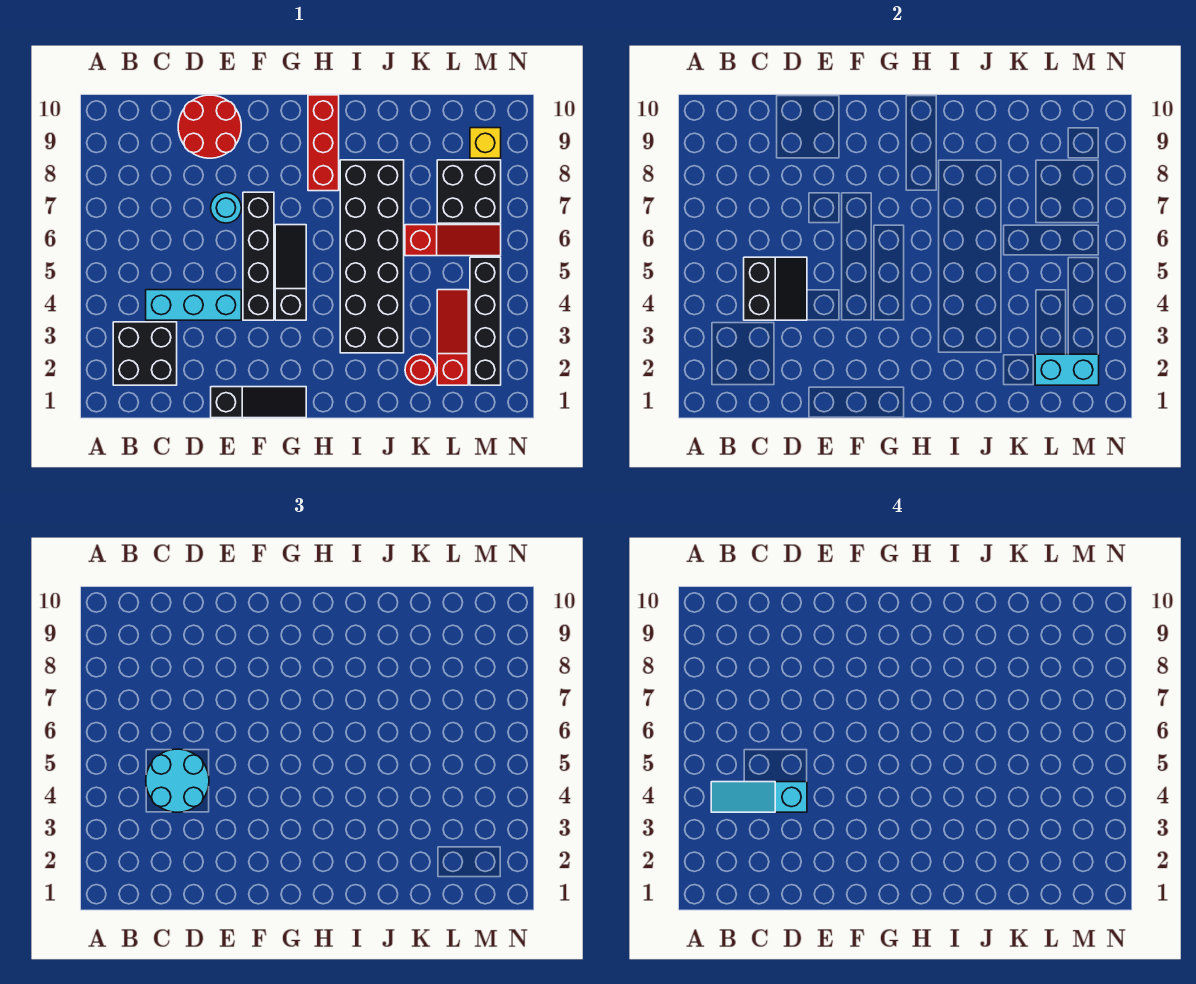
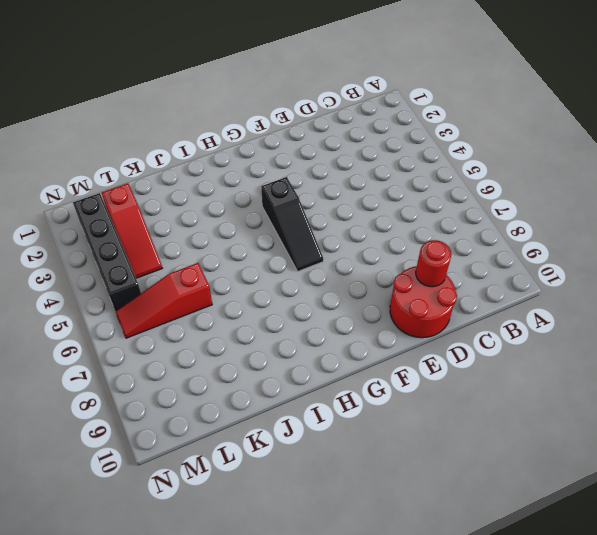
red 1x1 round brick [416,240,451,287] -> red 1x1 round brick moved to [405,354,436,385]
none -> black 2x2 brick [113,322,177,385]
none -> cyan 1x3 brick [146,290,241,320]
none -> black 1x3 slope [211,387,306,418]

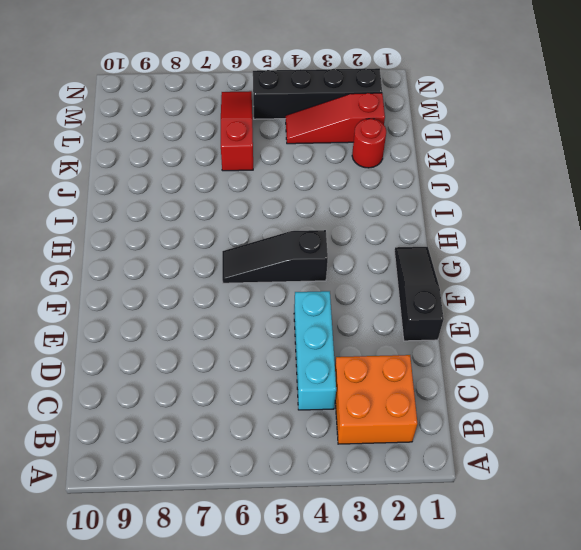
orange 2x2 brick [335,355,417,444] -> black 2x2 brick [113,322,177,385]
none -> red 2x2 round brick [178,95,241,158]
none -> cyan 1x1 round brick [211,192,241,223]
none -> black 1x4 brick [243,192,274,320]

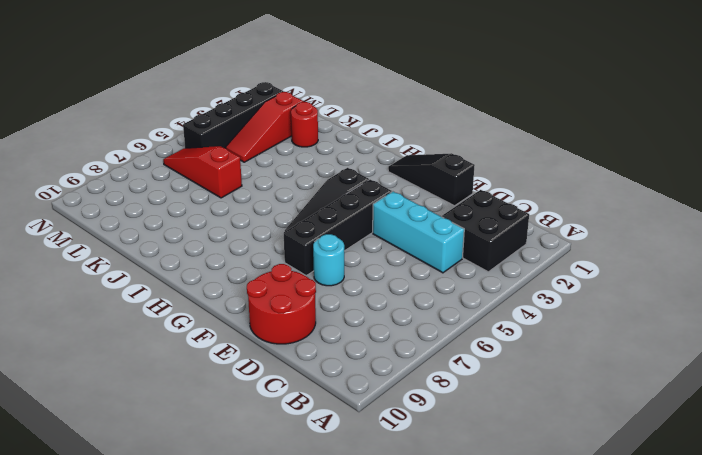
none -> red 1x3 brick [308,95,339,191]
none -> black 2x6 brick [340,160,404,353]
none -> black 2x2 brick [437,160,501,223]

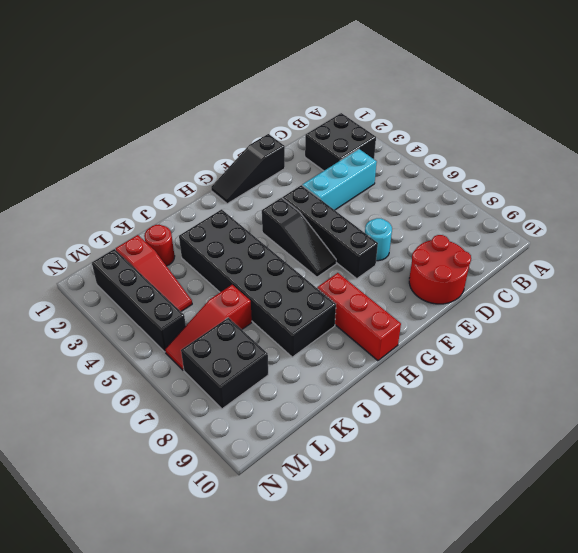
none -> yellow 1x1 brick [470,128,501,158]
none -> black 2x2 slope [744,257,807,320]
none -> cyan 1x2 brick [1035,354,1099,385]

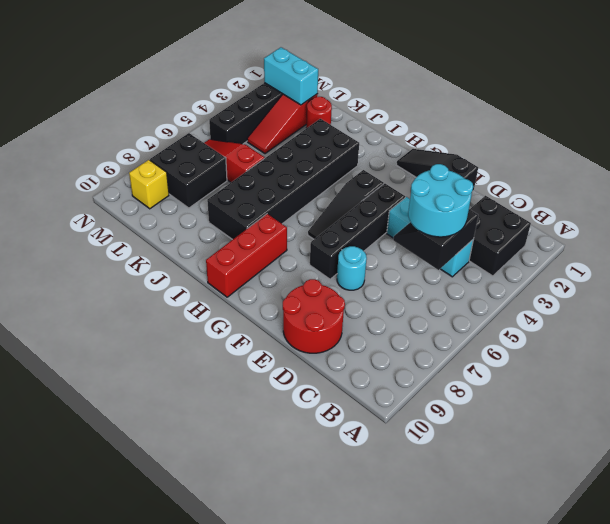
none -> cyan 1x3 slope [711,782,807,812]

